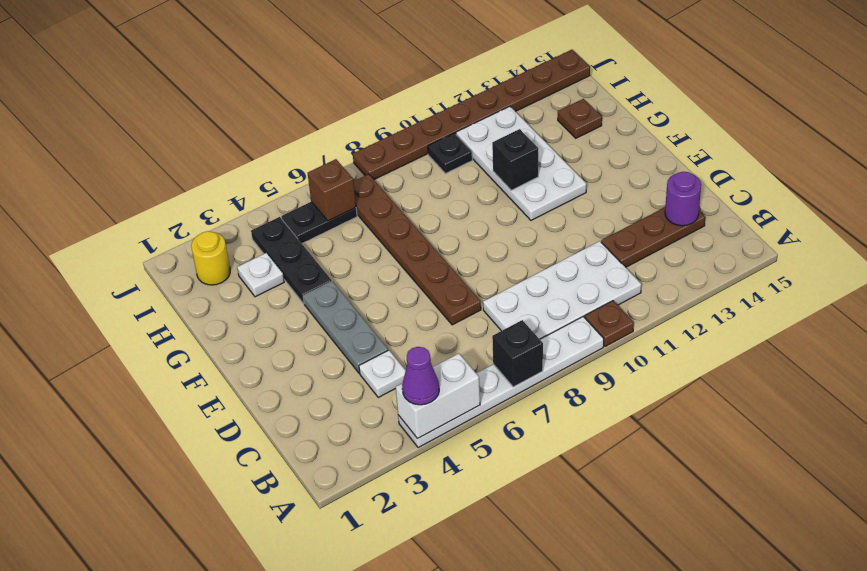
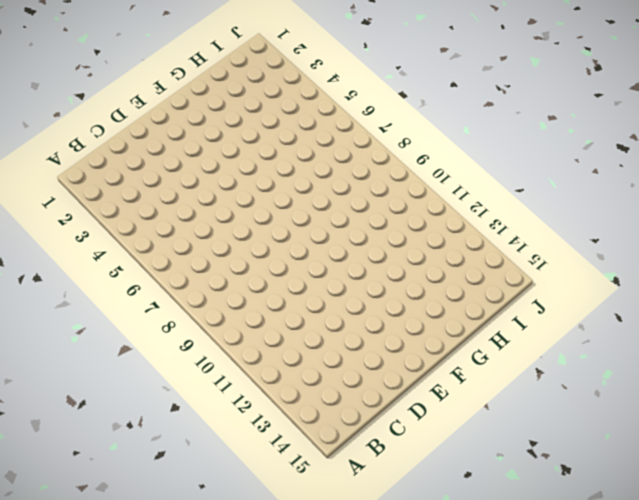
none -> white 1x6 plate [398,317,604,448]
none -> brown 1x1 plate [585,301,634,347]
none -> white 2x4 plate [483,241,641,339]

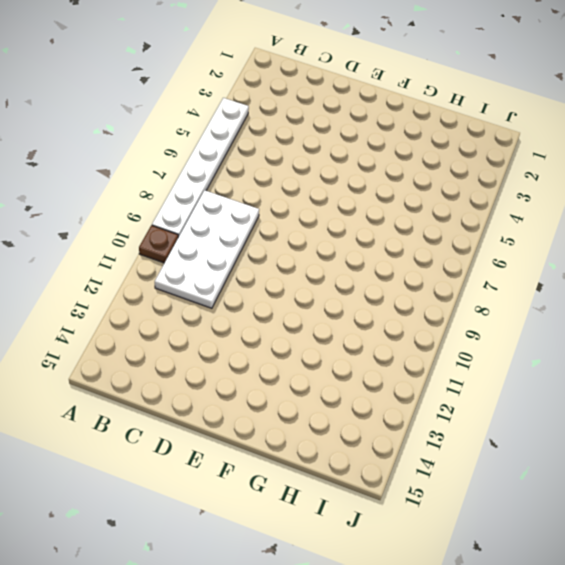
none -> white 1x1 plate [359,350,406,397]
none -> brown 1x3 plate [601,207,705,267]
none -> grey 1x3 plate [303,281,388,373]

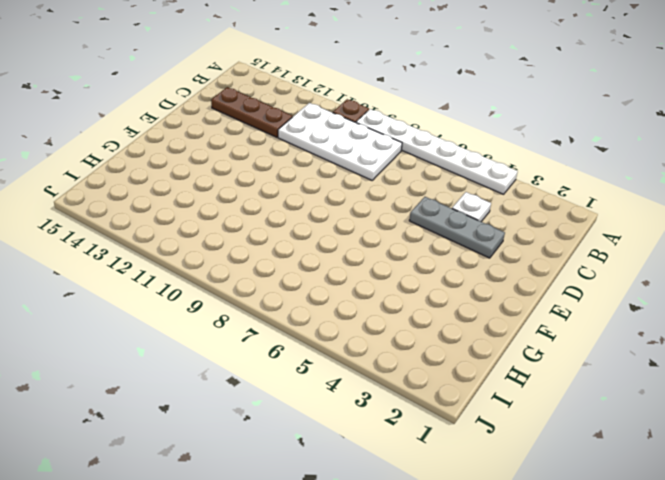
grey 1x3 plate [409,197,505,258] -> grey 1x3 plate turned to [303,281,388,373]
none -> brown 1x6 plate [353,174,481,325]
none -> white 2x4 plate [456,106,586,220]
none -> black 1x3 plate [251,217,332,303]

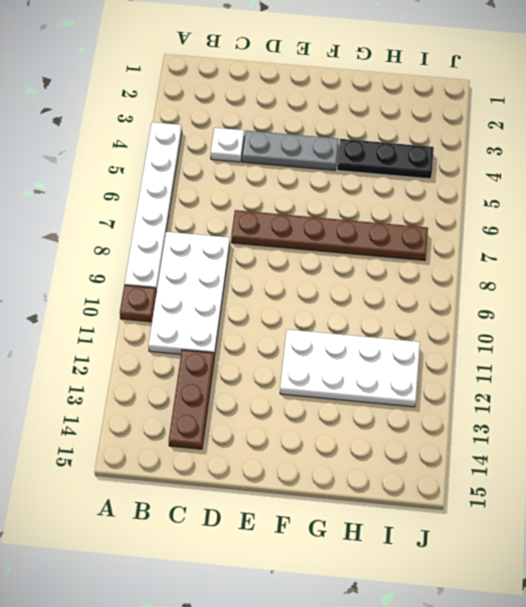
none -> white 1x1 plate [237,253,284,297]
none -> brown 1x1 plate [558,99,602,138]
none -> yellow 1x1 round brick [191,231,230,285]

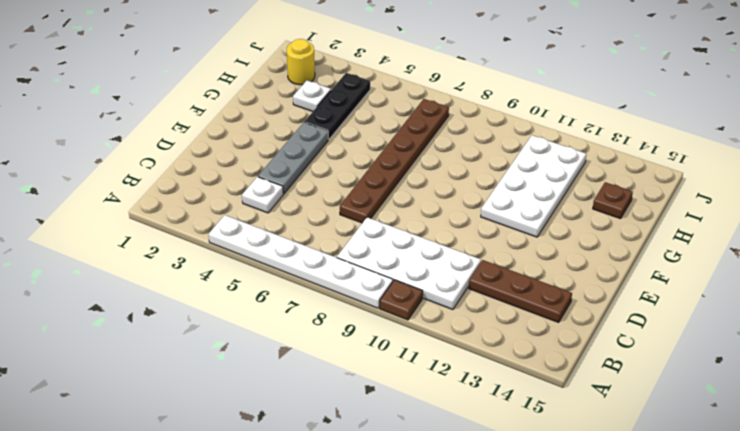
none -> black 1x2 plate [281,202,357,243]
none -> black 1x1 plate [428,133,472,174]
none -> brown 1x8 plate [353,50,590,180]

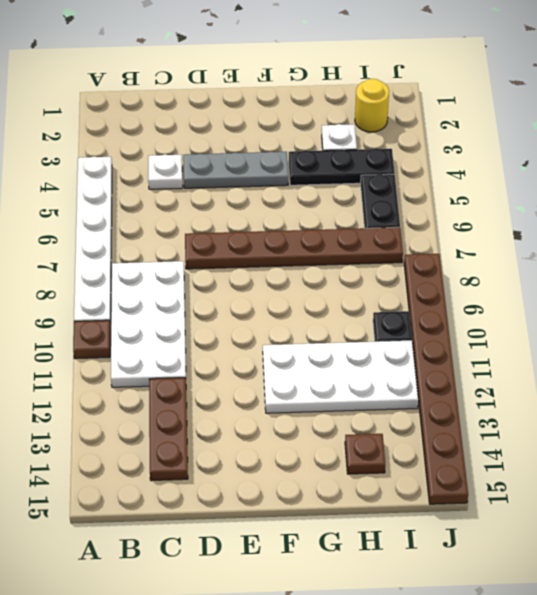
none -> white 1x2 brick [396,354,480,439]
none -> black 1x1 brick [492,320,543,387]
none -> purple 1x1 round brick [665,172,701,226]

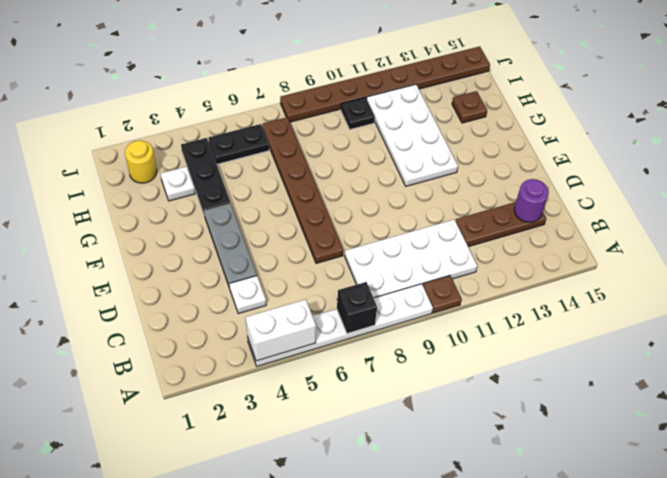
none -> black 1x1 brick [492,129,538,190]
none -> brown 1x1 brick [308,159,356,221]
none -> purple 1x1 cone [402,347,439,405]

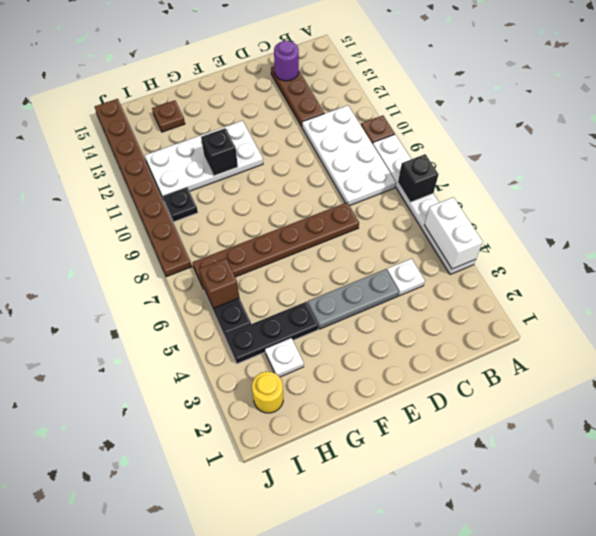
none -> purple 1x1 cone [402,347,439,405]

